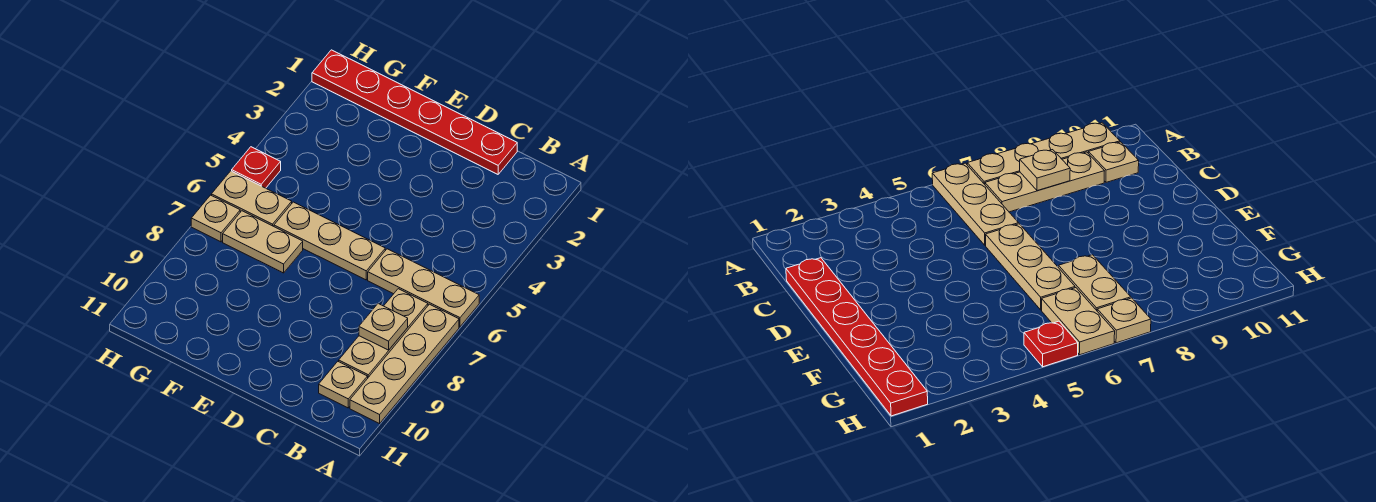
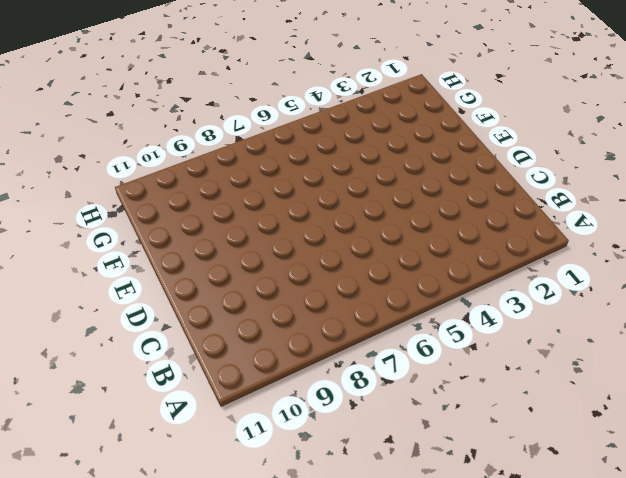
none -> tan 1x3 plate [368,249,479,327]
none -> tan 1x4 plate [350,304,459,424]

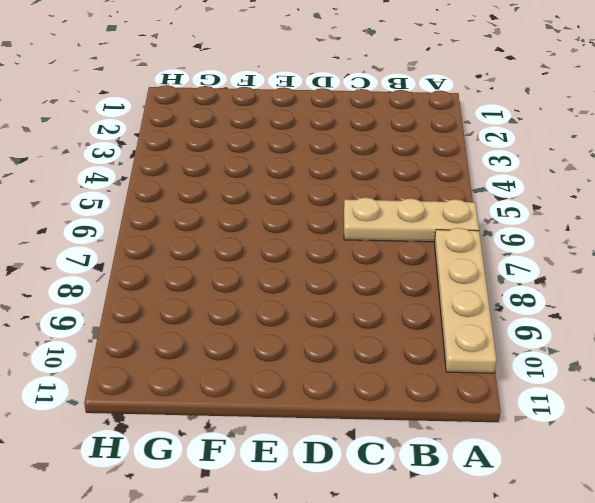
none -> tan 1x3 plate [339,289,428,377]
none -> tan 1x1 plate [319,361,368,408]

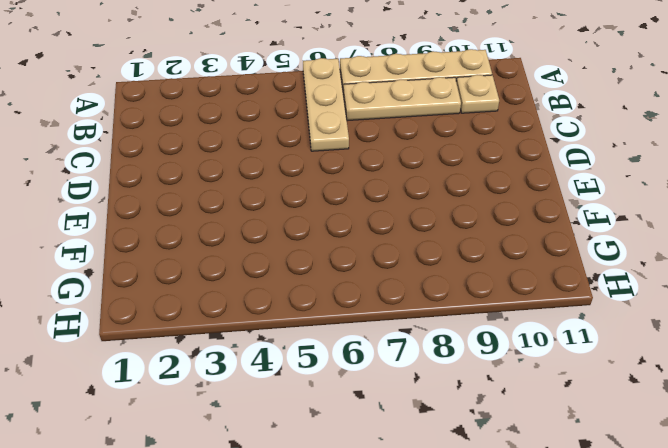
none -> red 1x6 plate [312,50,517,174]
none -> tan 1x3 plate [274,202,385,280]

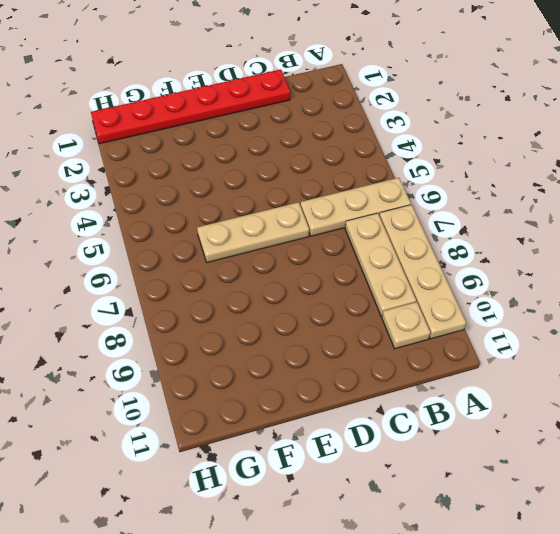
none -> tan 1x2 plate [223,211,303,273]
none -> tan 1x2 plate [212,171,292,226]

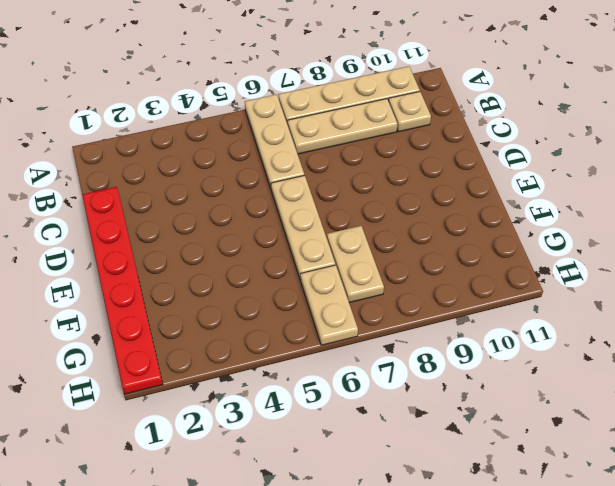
none -> red 1x1 plate [232,147,281,188]
none -> tan 1x1 plate [191,195,240,242]

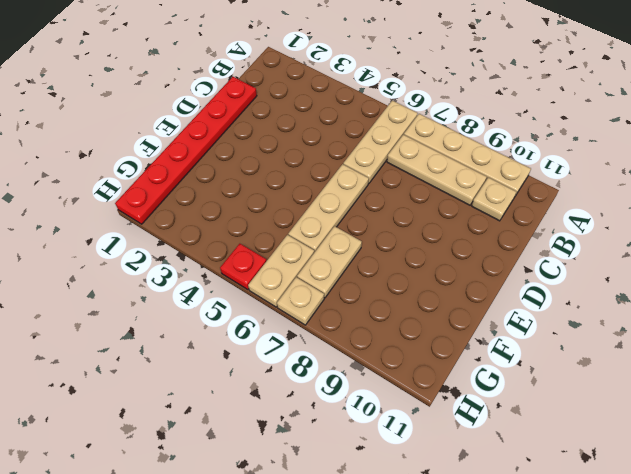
none -> tan 1x1 plate [359,304,408,350]

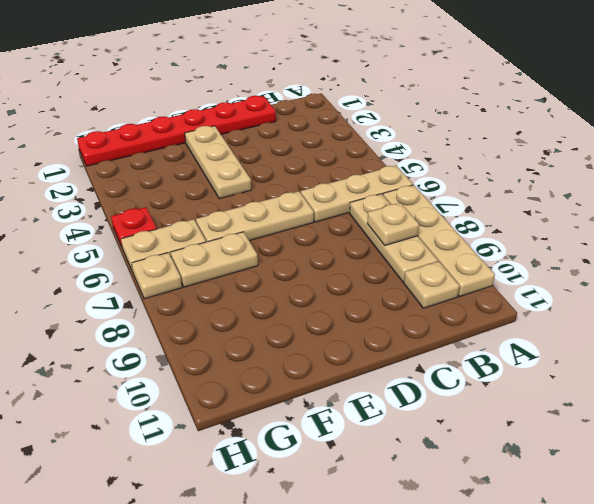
tan 1x3 plate [185,126,251,199] -> none

